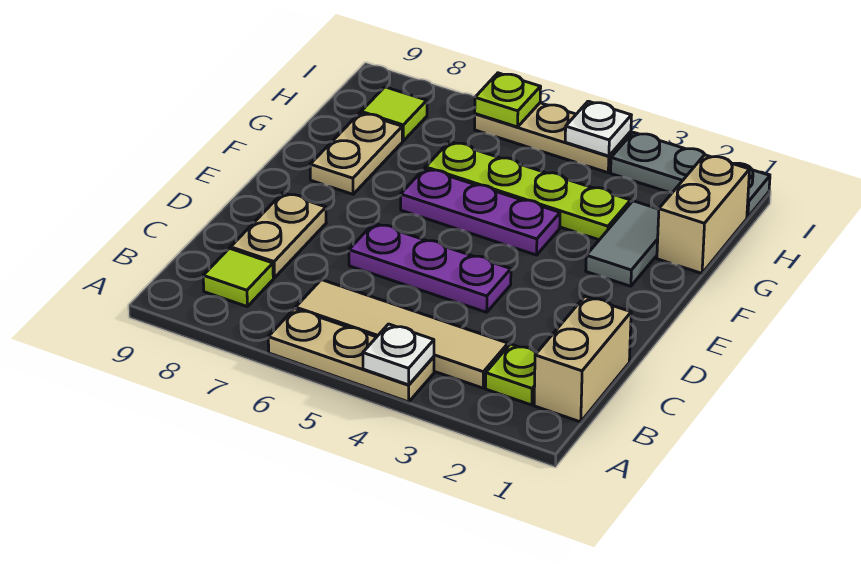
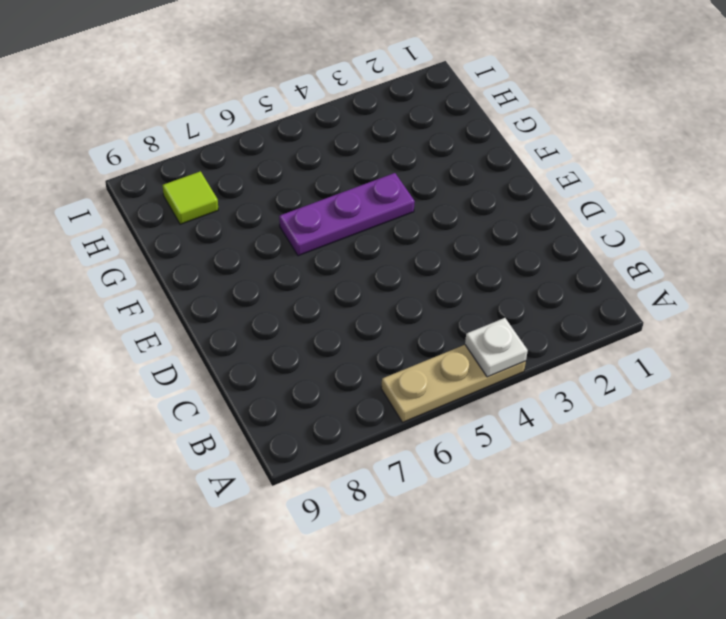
none -> tan 1x2 brick [534,297,631,422]
none -> lime 1x1 plate [486,344,536,405]
none -> tan 1x4 tile [296,280,508,388]

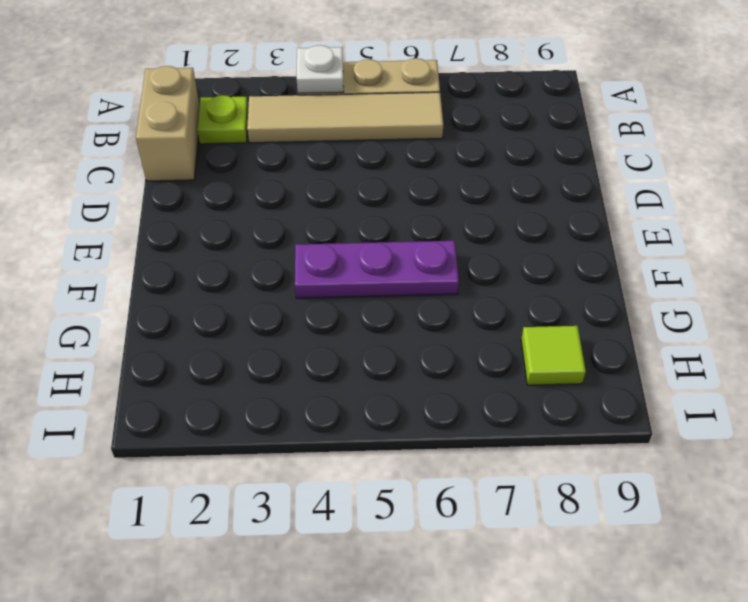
none -> lime 1x1 tile [203,248,273,306]
none -> tan 1x2 plate [231,193,326,278]
none -> purple 1x3 plate [349,223,511,312]

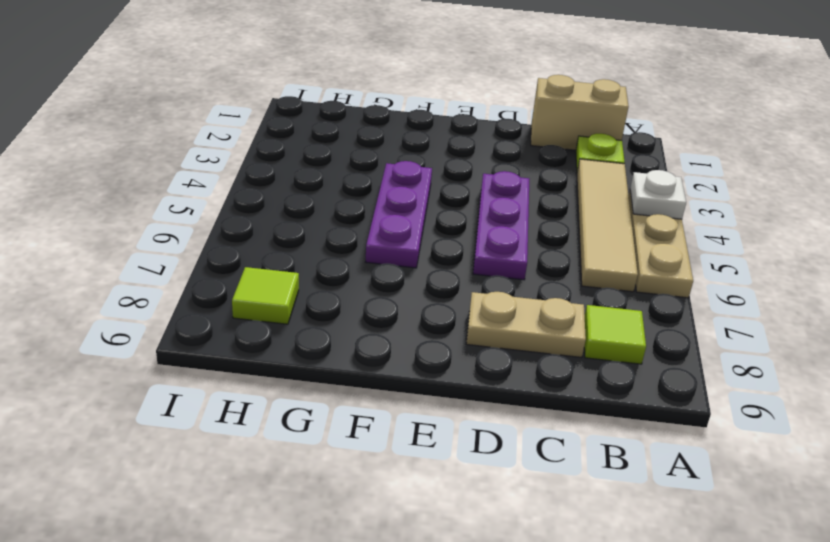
none -> grey 1x2 tile [586,201,659,286]
none -> tan 1x2 plate [310,113,402,194]
none -> tan 1x2 brick [657,155,749,273]

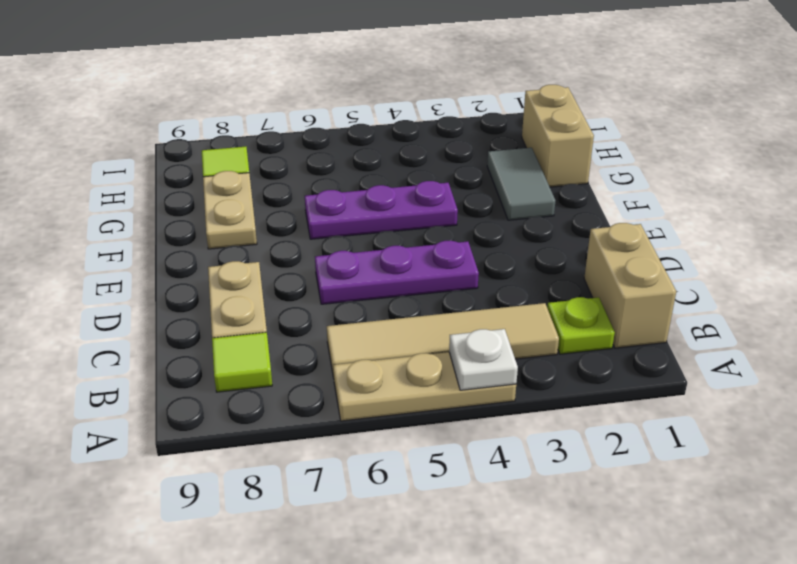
none -> lime 1x4 plate [426,142,631,240]
none -> grey 1x3 plate [611,132,770,218]
none -> tan 1x3 plate [475,103,631,173]

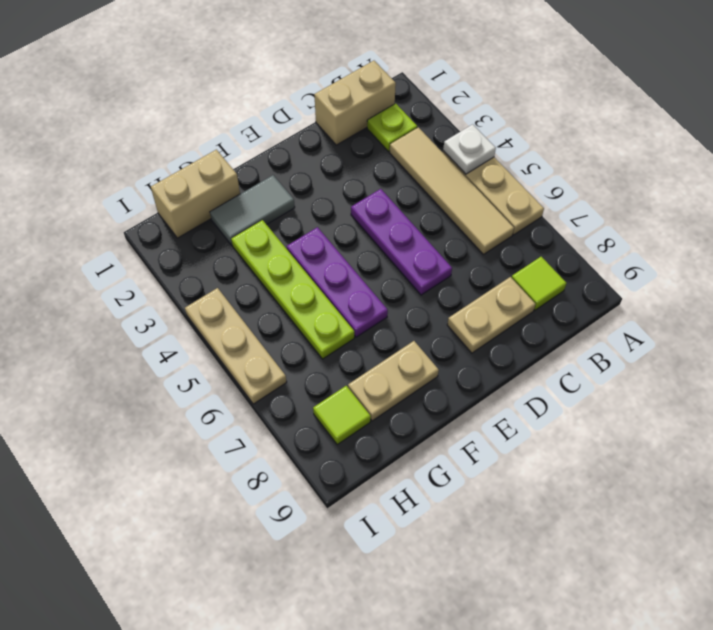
none -> grey 1x3 plate [611,132,770,218]
none -> white 1x1 plate [565,101,631,156]
none -> lime 1x1 plate [475,73,541,127]

